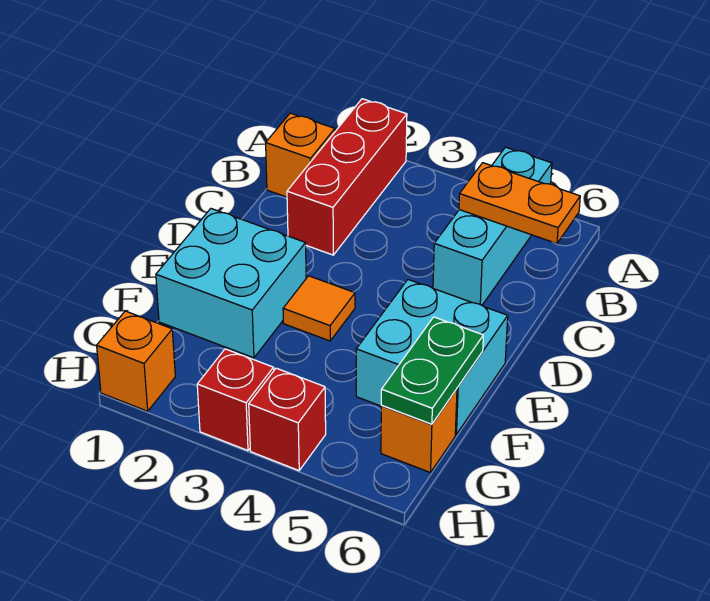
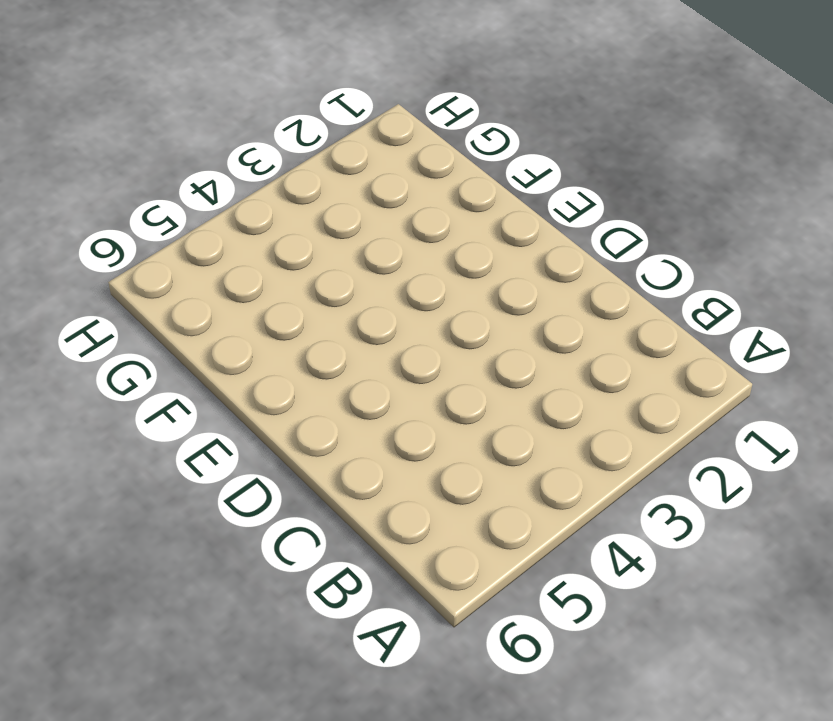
none -> red 1x3 brick [287,99,407,255]
none -> cyan 1x3 brick [433,147,552,305]
none -> orange 1x1 brick [266,113,335,197]

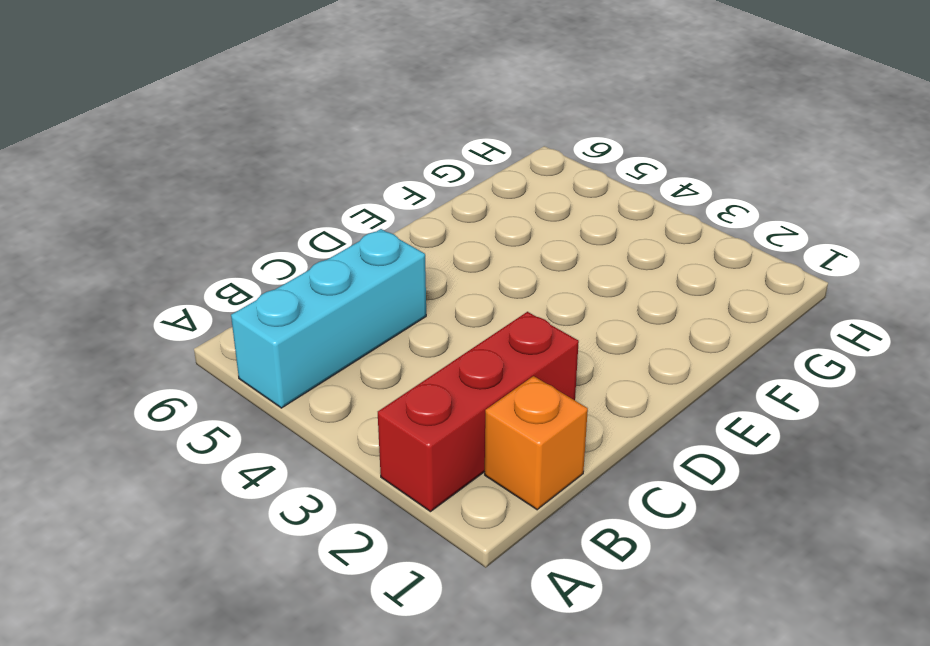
none -> cyan 2x2 brick [156,209,306,358]
none -> orange 1x1 tile [283,276,355,341]
none -> cyan 2x2 brick [356,280,508,435]

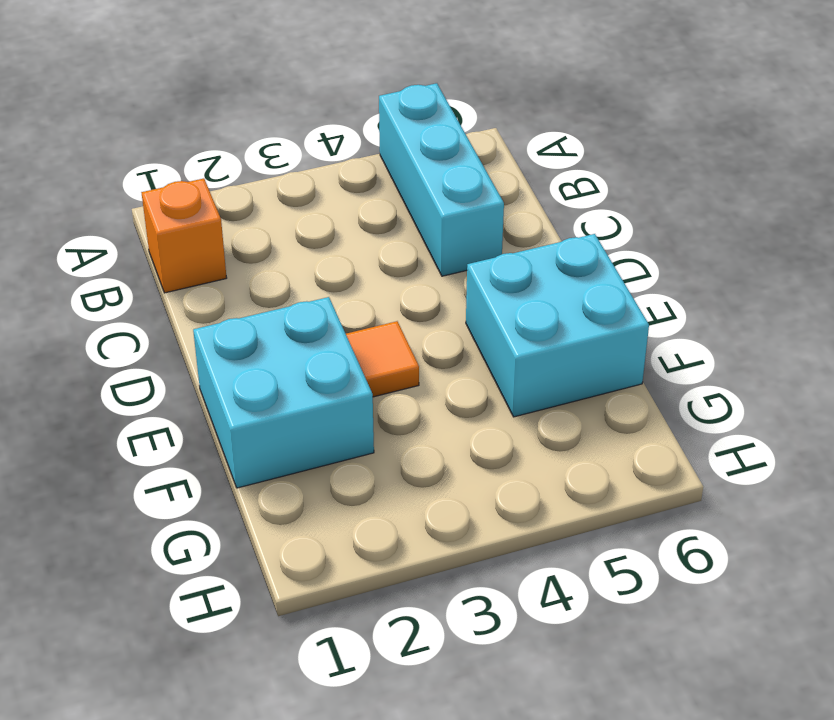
none -> red 1x3 brick [287,99,407,255]
none -> orange 1x1 brick [381,389,457,473]
none -> orange 1x1 brick [97,311,175,411]

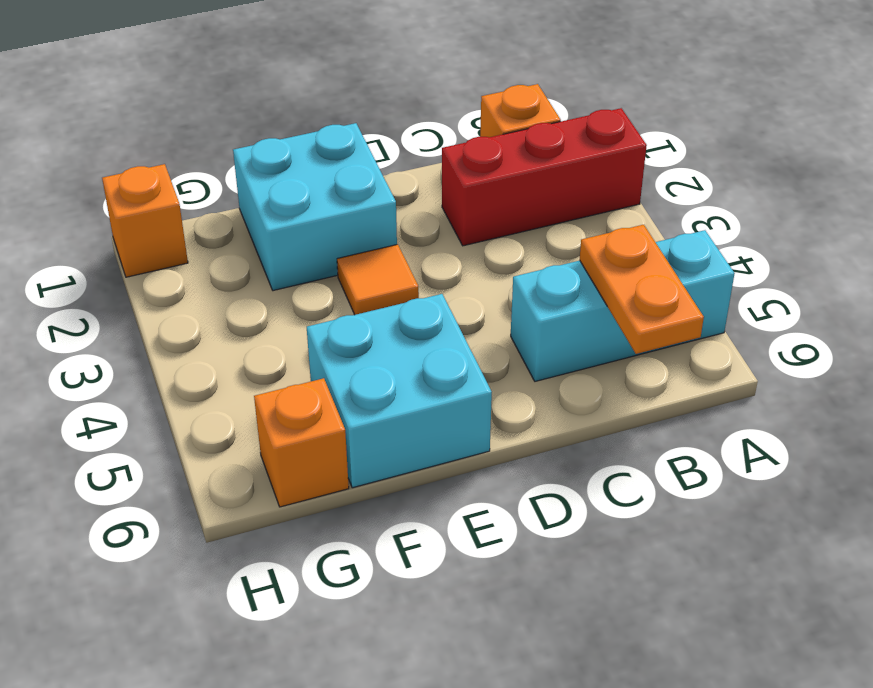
none -> red 1x1 brick [197,349,274,451]
none -> red 1x1 brick [249,368,326,471]
none -> green 1x2 plate [381,317,483,424]

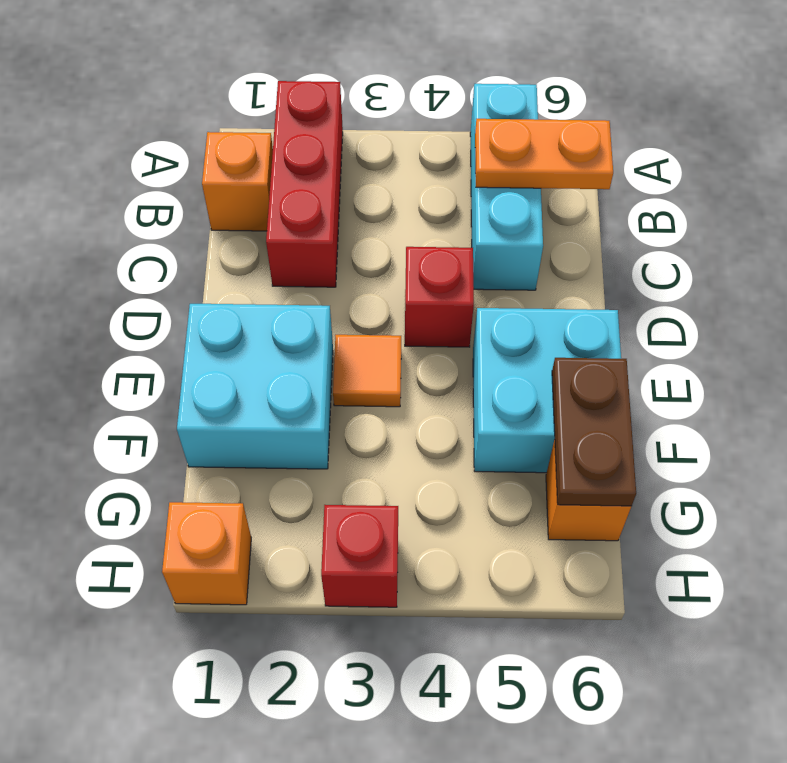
red 1x1 brick [405,247,474,347] -> red 1x1 brick moved to [249,368,326,471]
brown 1x2 plate [552,358,636,506] -> green 1x2 plate [381,317,483,424]

